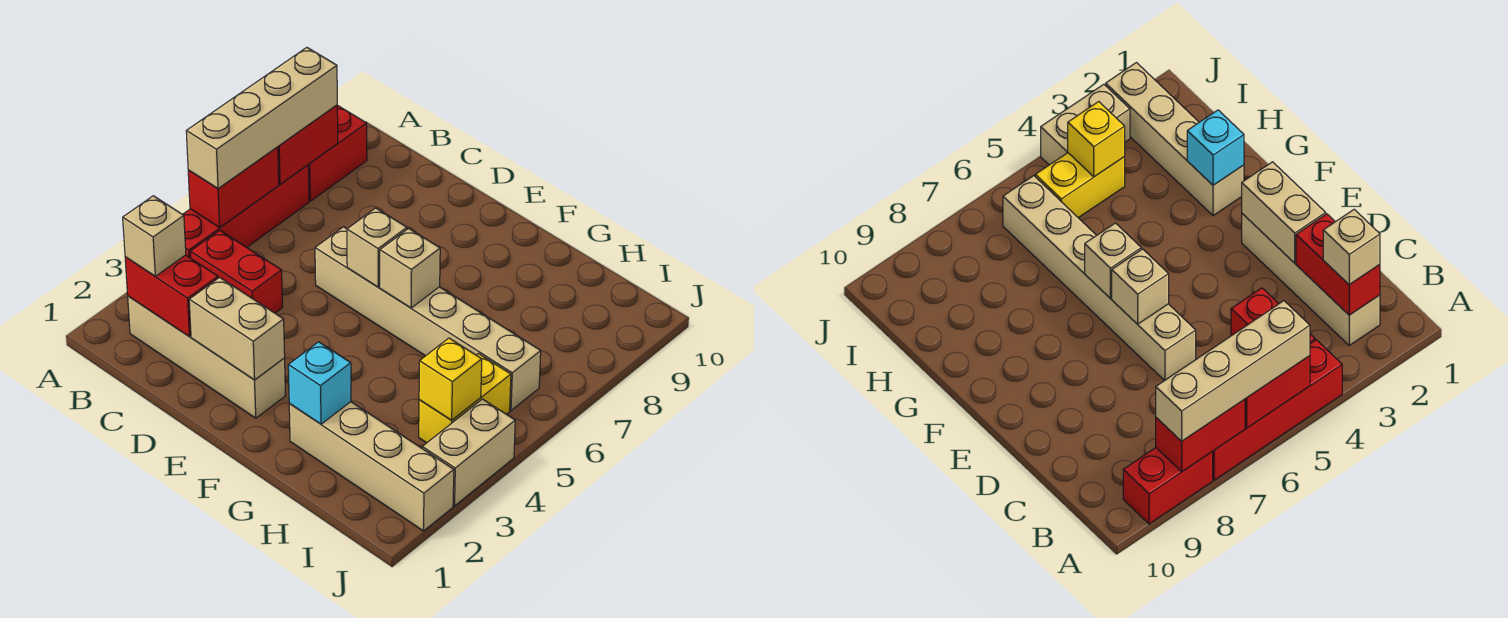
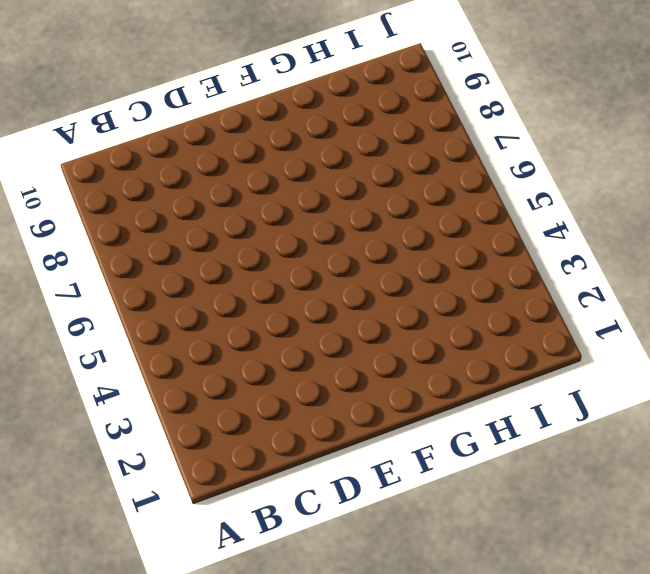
none -> red 1x4 brick [183,165,309,258]
none -> red 1x2 brick [308,105,367,201]
none -> tan 1x4 brick [128,296,286,418]

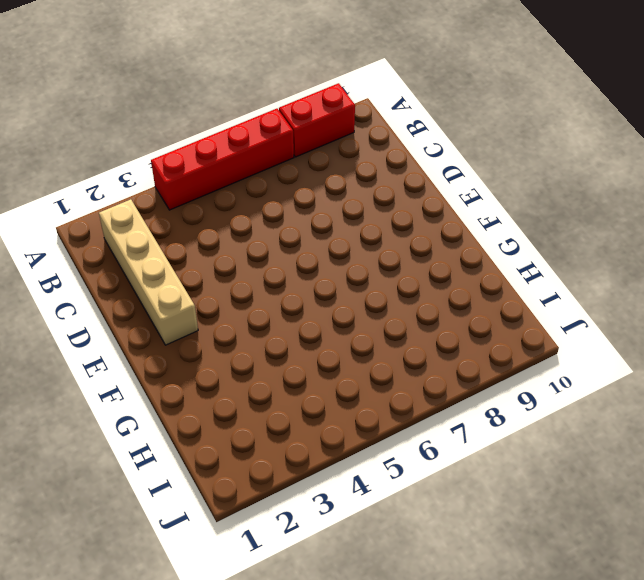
none -> red 1x2 brick [190,230,283,313]
none -> tan 1x6 brick [315,227,541,410]
none -> tan 1x4 brick [289,402,454,531]

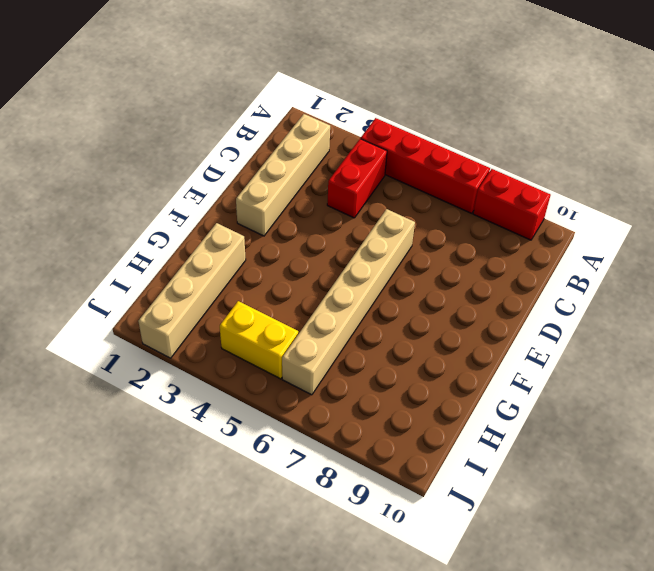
none -> tan 1x2 brick [422,399,515,506]
none -> red 1x2 brick [188,147,279,227]
none -> red 1x2 brick [278,105,338,184]

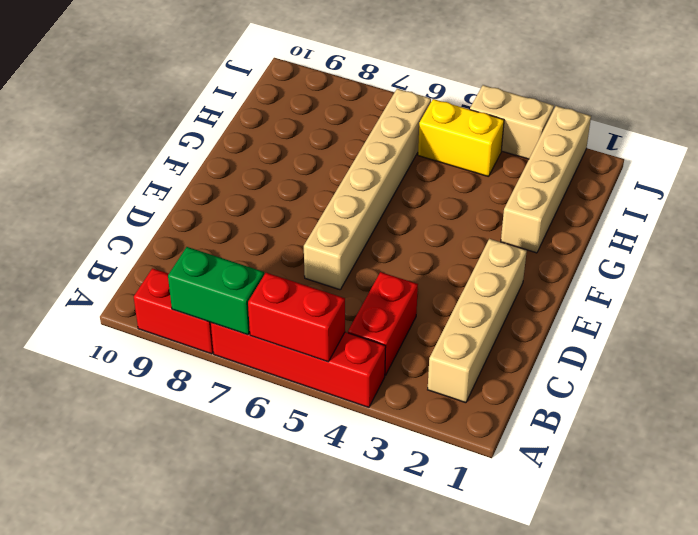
green 1x2 brick [168,247,264,335] -> red 1x2 brick [278,105,338,184]
none -> red 1x2 brick [125,255,218,337]
none -> tan 1x2 brick [189,277,285,380]
none -> tan 1x1 brick [347,208,407,287]

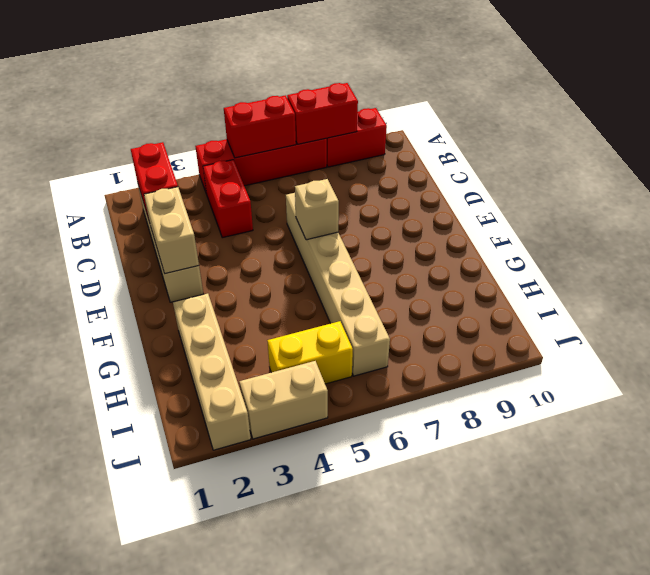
none -> tan 1x1 brick [380,228,440,308]
none -> cyan 1x1 brick [288,342,351,424]
none -> yellow 1x1 brick [419,338,482,420]

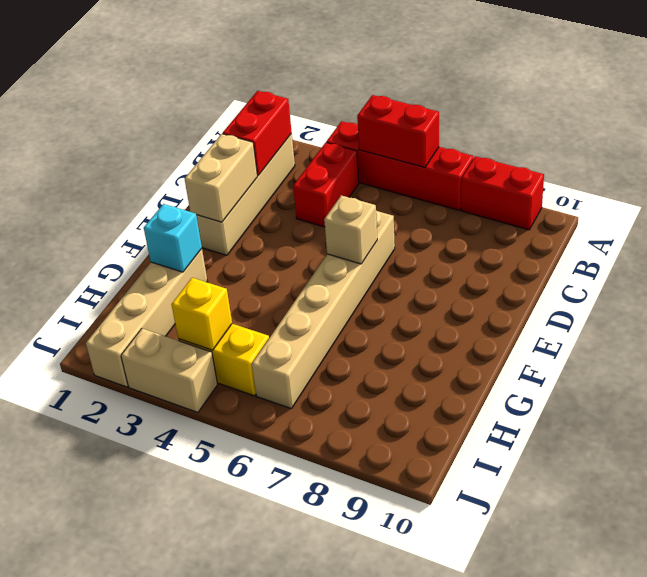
none -> red 1x2 brick [278,105,338,184]
none -> tan 1x1 brick [380,228,440,308]
none -> tan 1x4 brick [186,48,337,189]

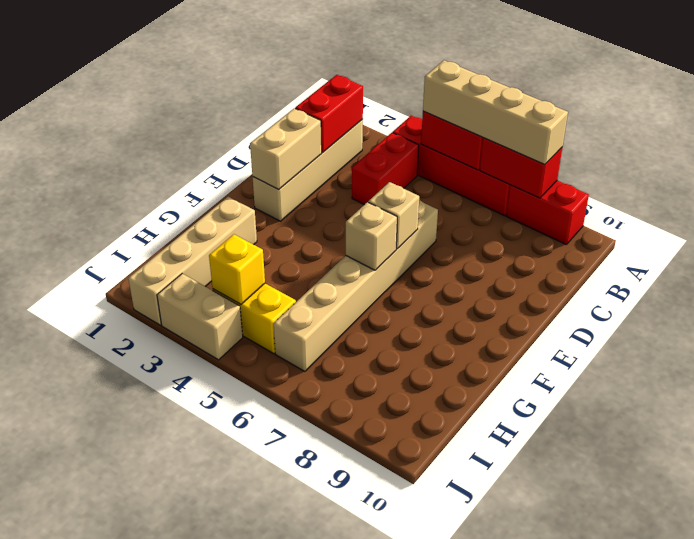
none -> cyan 1x1 brick [288,342,351,424]
none -> tan 1x1 brick [123,196,186,276]

